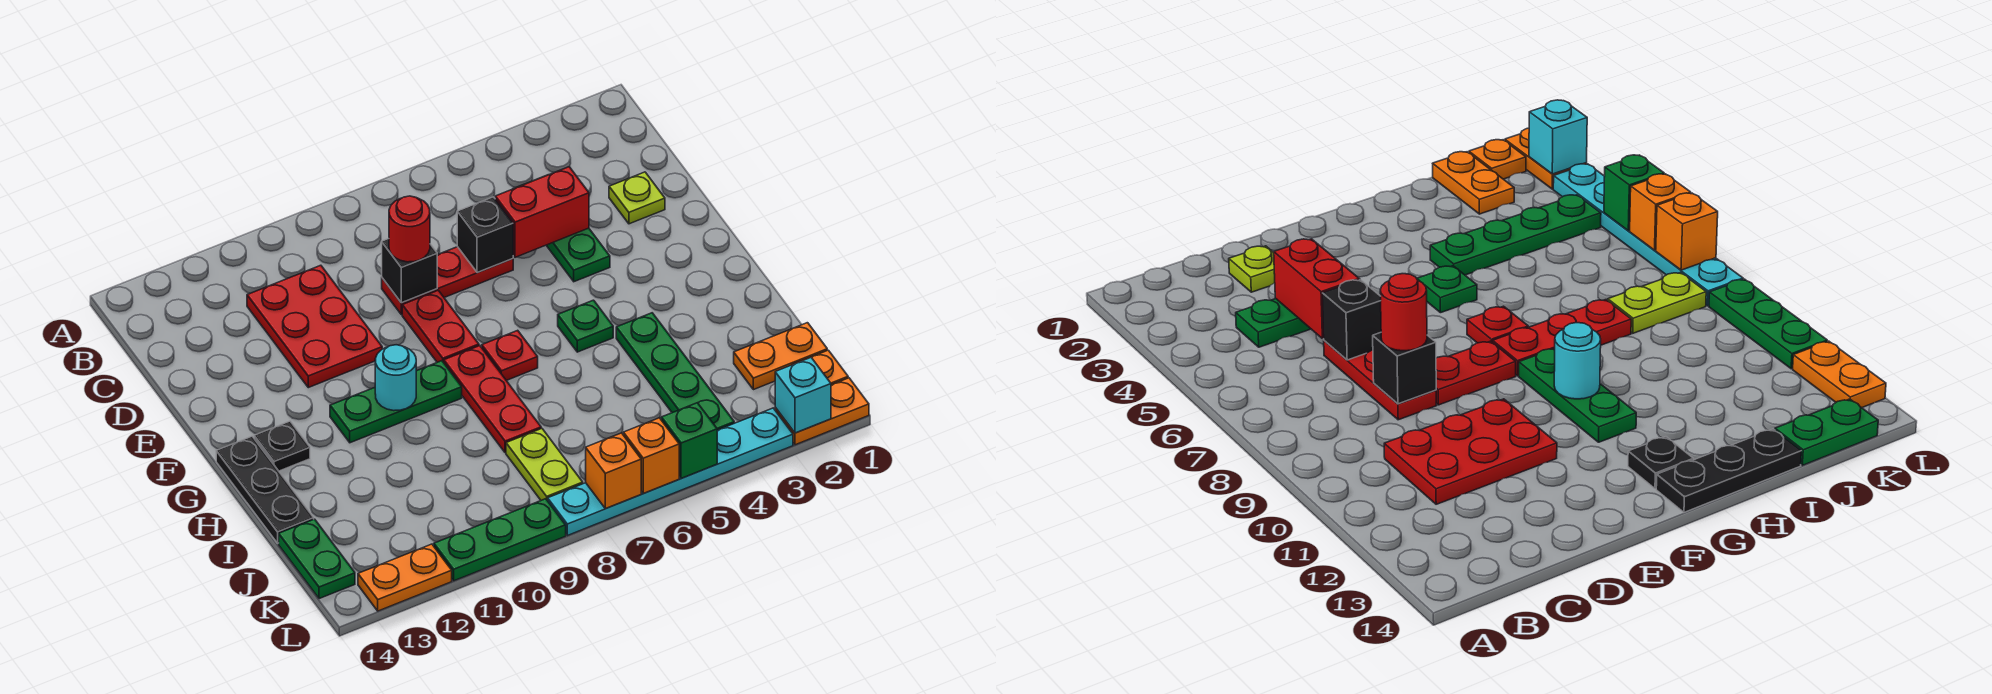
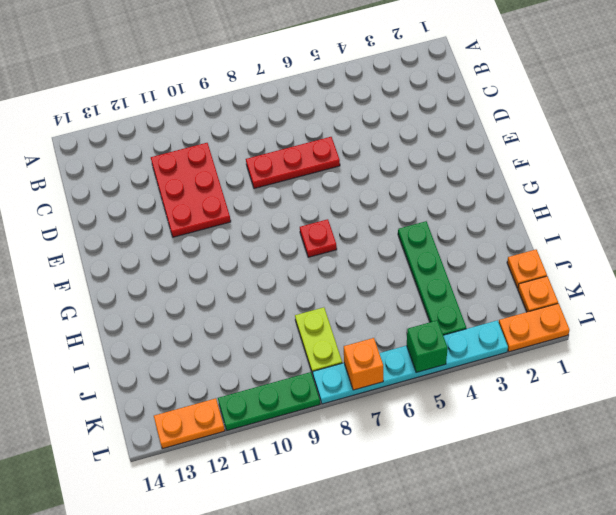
orange 1x1 plate [507,250,547,288] -> orange 1x2 plate [734,323,827,390]
none -> green 1x3 plate [516,175,610,282]
none -> lime 1x1 plate [609,172,665,224]
none -> red 1x2 plate [402,290,479,362]

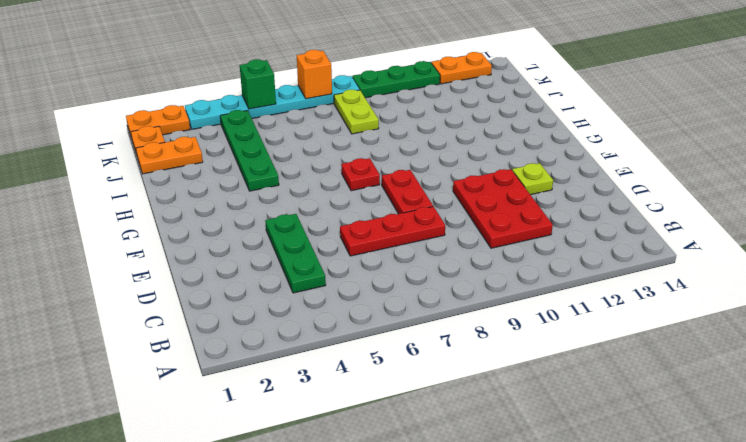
lime 1x1 plate [512,163,553,195] -> lime 1x1 plate moved to [609,172,665,224]
none -> green 1x1 plate [558,300,613,352]
none -> red 1x3 plate [444,346,541,453]
none -> green 1x3 plate [330,361,462,443]

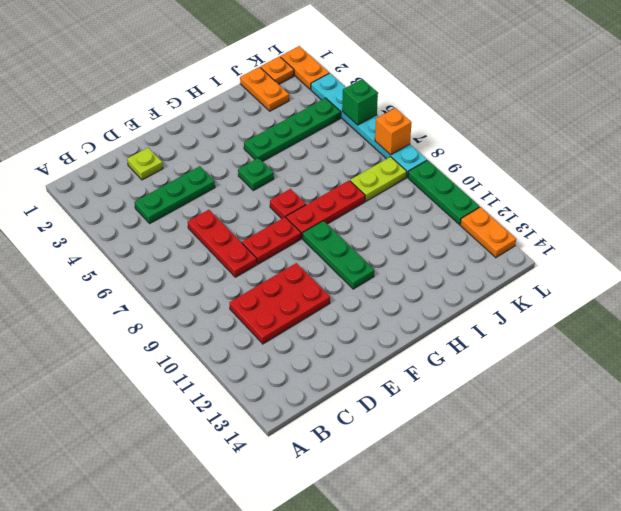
none -> black 1x1 plate [254,421,310,471]
none -> black 1x3 plate [216,436,314,543]
none -> green 1x2 plate [279,519,355,599]

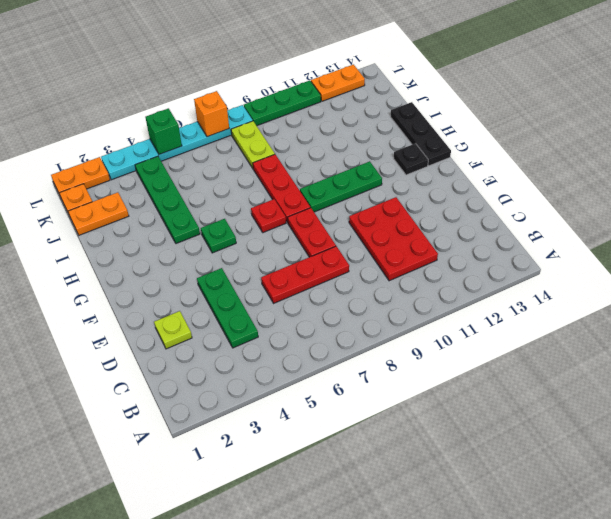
none -> green 1x2 plate [279,519,355,599]
none -> red 1x2 brick [495,167,589,257]
none -> black 1x1 brick [457,197,513,273]

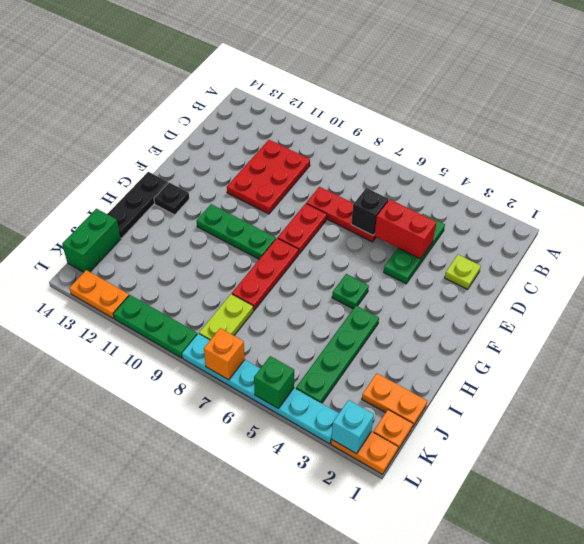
green 1x2 brick [62,209,121,272] -> green 1x2 plate [279,519,355,599]
none -> red 1x1 plate [482,330,538,381]
none -> black 1x1 brick [382,239,437,303]
none -> cyan 1x1 round brick [375,345,416,411]

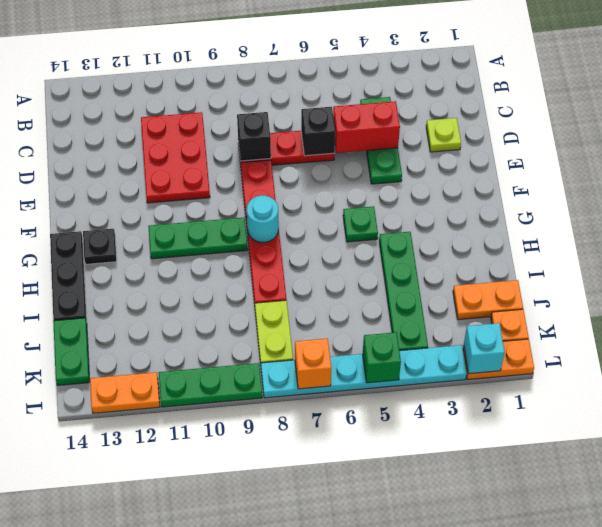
cyan 1x1 round brick [247,195,279,242] -> cyan 1x1 round brick moved to [375,345,416,411]
none -> red 1x1 plate [482,330,538,381]
none -> orange 1x1 brick [623,418,679,494]
none -> red 1x1 round brick [389,196,430,262]

